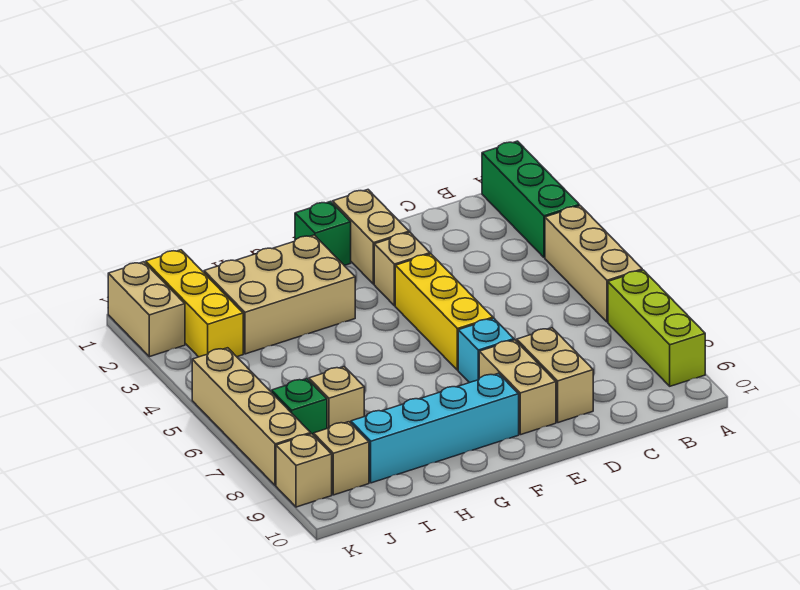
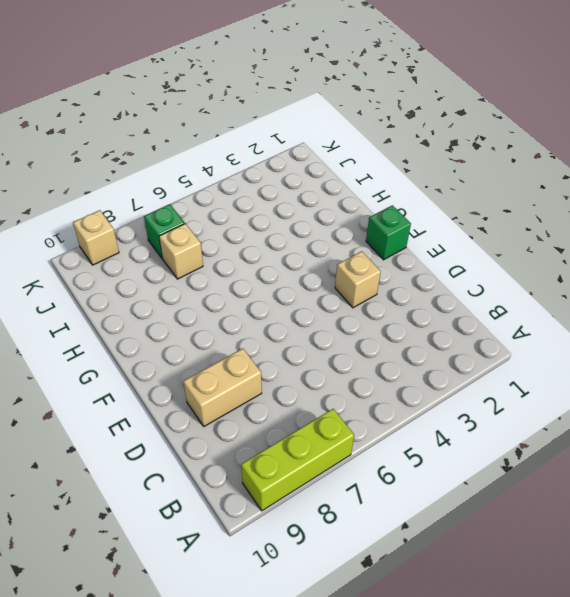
none -> green 1x3 brick [482,141,580,257]
none -> tan 1x3 brick [545,206,642,322]
none -> tan 1x2 brick [333,190,409,284]

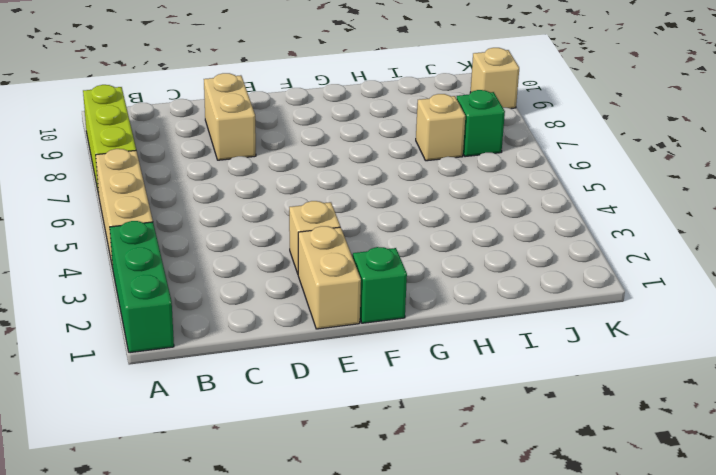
none -> yellow 1x3 brick [395,254,493,370]
none -> cyan 1x1 brick [458,318,514,383]
none -> tan 1x2 brick [479,340,556,435]

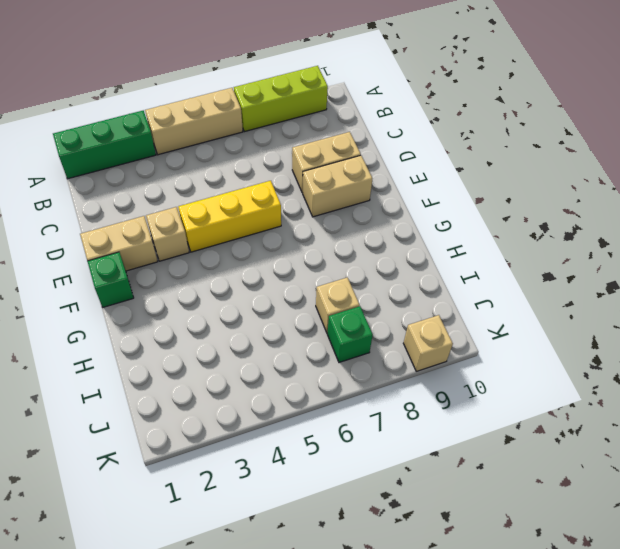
none -> cyan 1x1 brick [458,318,514,383]
none -> cyan 1x4 brick [351,373,519,483]
none -> tan 2x3 brick [204,235,355,354]

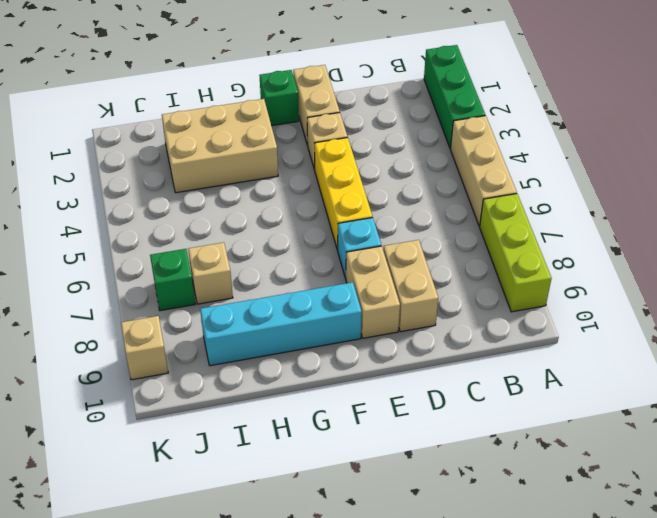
none -> yellow 1x3 brick [146,250,243,357]
none -> tan 1x1 brick [313,422,369,495]
none -> tan 1x2 brick [108,262,185,357]

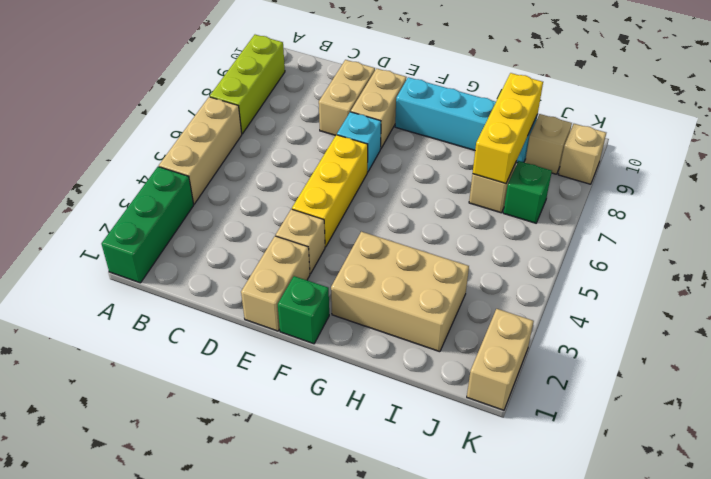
yellow 1x3 brick [473,73,543,184] -> yellow 1x3 brick moved to [146,250,243,357]
none -> tan 1x4 brick [192,348,311,486]

